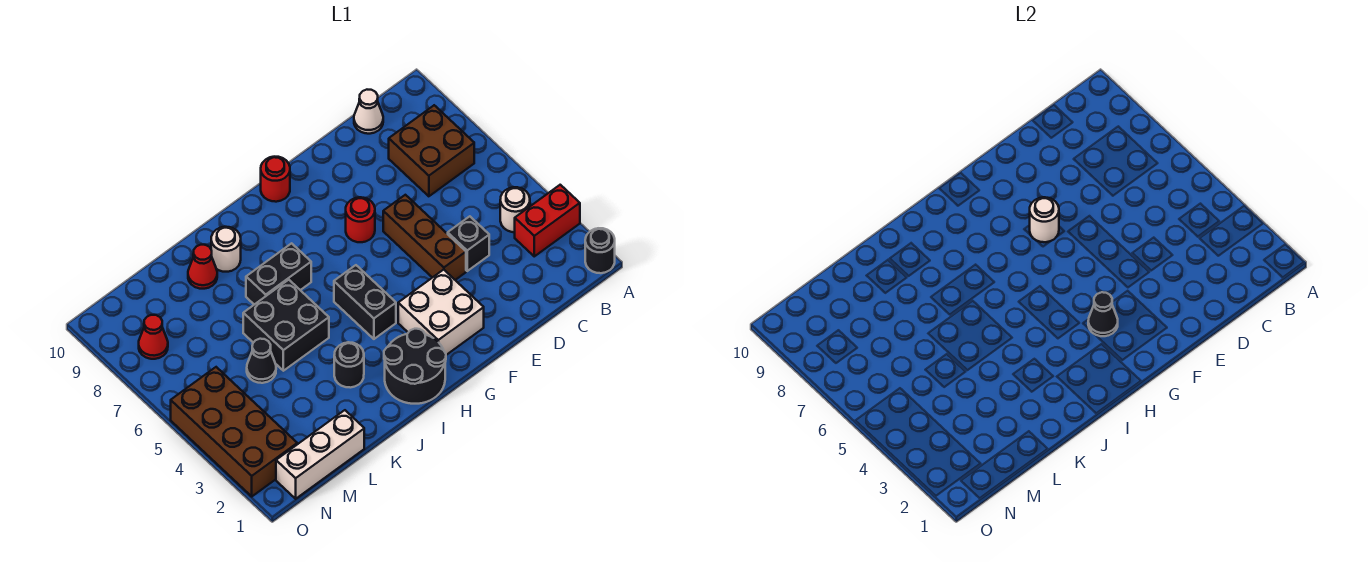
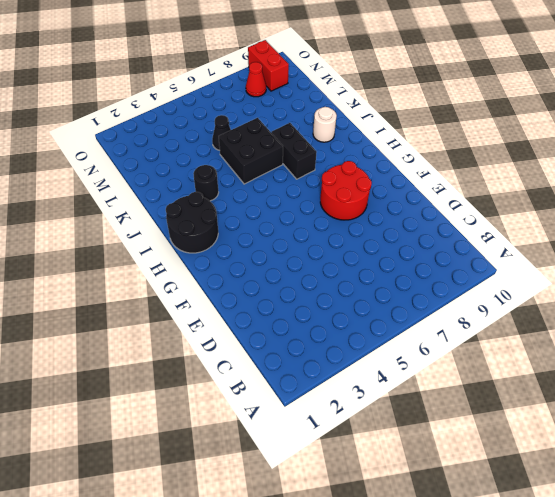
red 2x2 round brick [320,161,372,220] -> red 1x1 round brick [346,197,375,242]
red 1x2 brick [248,40,289,91] -> red 1x2 brick moved to [515,185,580,256]
none -> black 1x1 round brick [585,228,615,273]
none -> white 1x1 round brick [500,187,530,232]
none -> brown 2x2 brick [389,105,474,196]

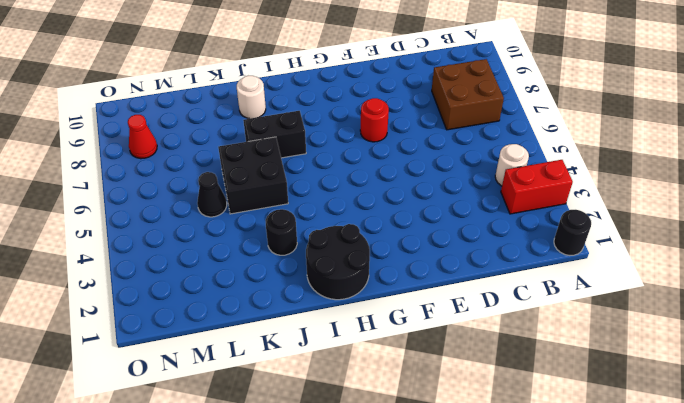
none -> white 1x1 cone [354,90,383,134]
none -> black 1x1 brick [448,216,489,271]
none -> brown 1x3 brick [383,195,466,280]

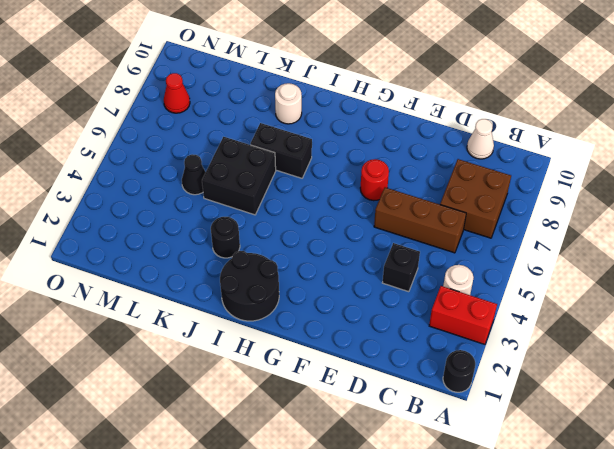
brown 1x3 brick [374,187,466,253] -> brown 1x3 brick turned to [383,195,466,280]
none -> white 2x2 brick [398,270,484,355]
none -> red 1x1 round brick [261,157,290,202]
none -> black 1x2 brick [334,265,396,339]

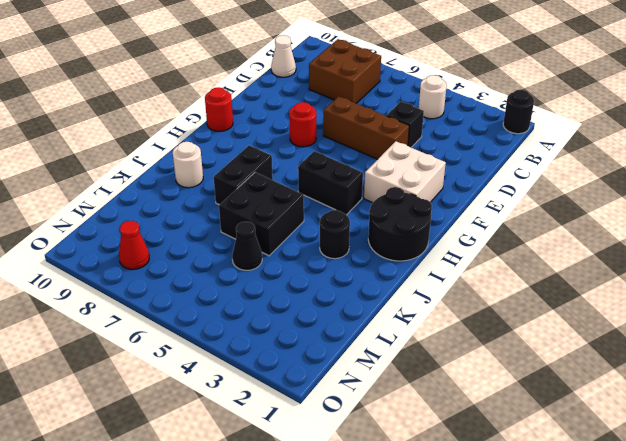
none -> red 1x2 brick [515,185,580,256]
none -> red 1x1 cone [188,245,217,289]
none -> white 1x3 brick [276,410,364,499]

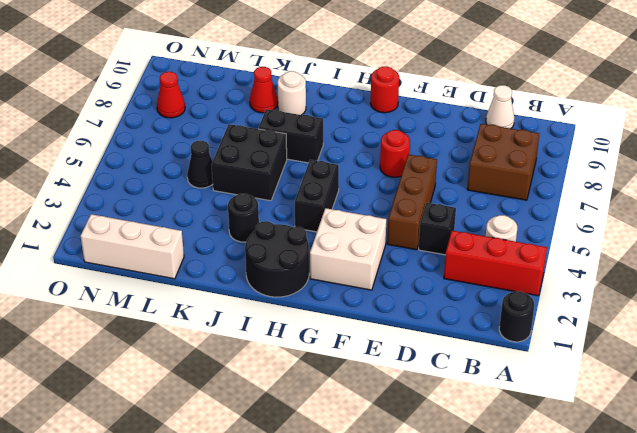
red 1x3 brick [444,231,547,296] -> red 1x2 brick [515,185,580,256]
none -> brown 2x4 brick [171,367,297,496]
none -> white 1x1 round brick [1030,197,1059,242]
none -> black 1x1 cone [1088,292,1118,336]

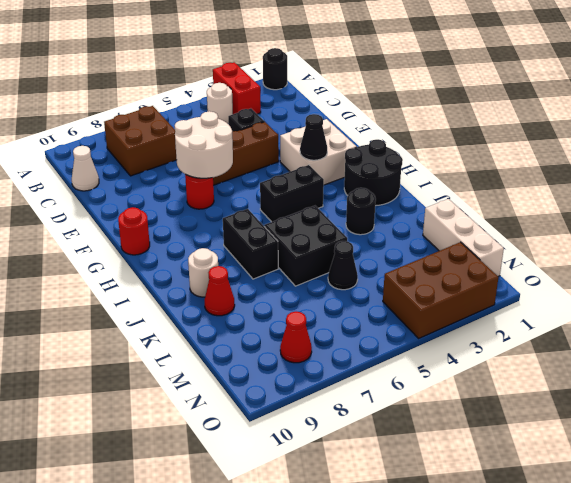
white 2x2 round brick [175,111,233,178] -> white 1x1 round brick [1030,197,1059,242]
brown 2x3 brick [383,242,498,338] -> brown 2x4 brick [171,367,297,496]

